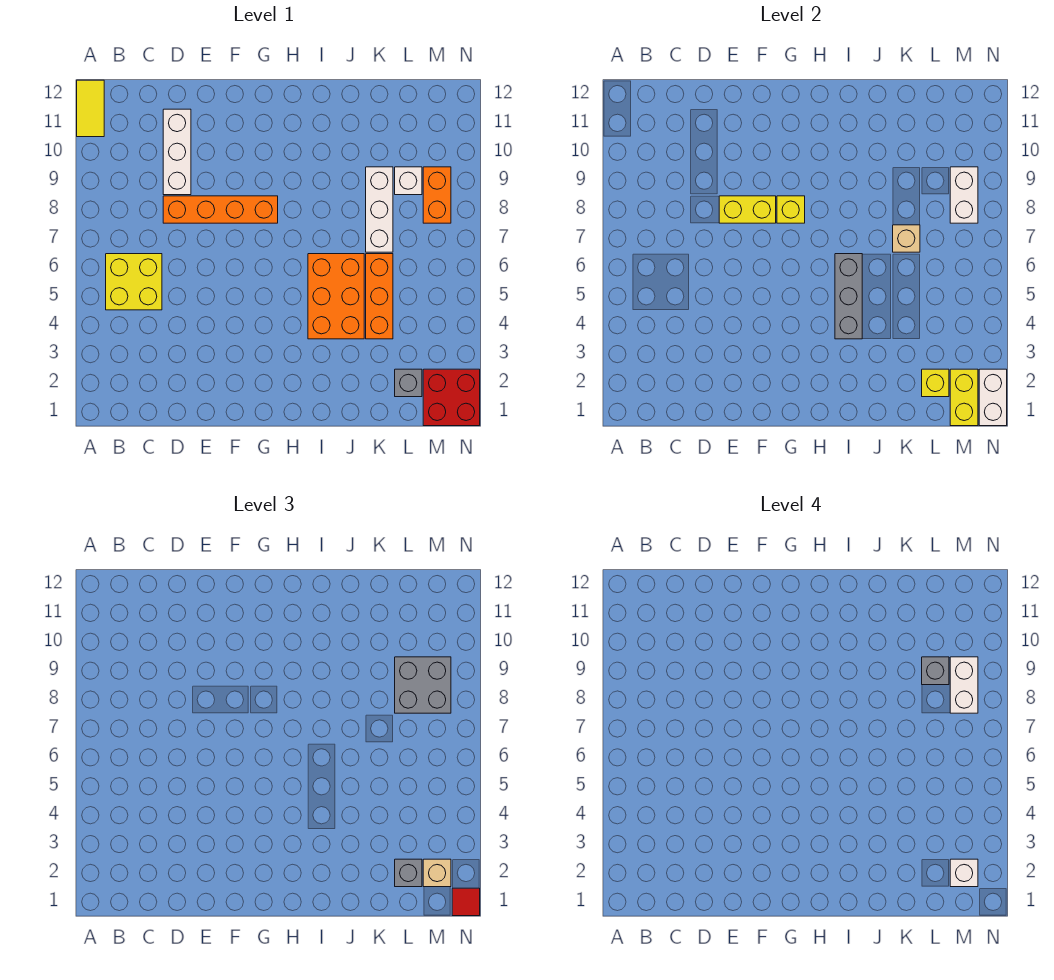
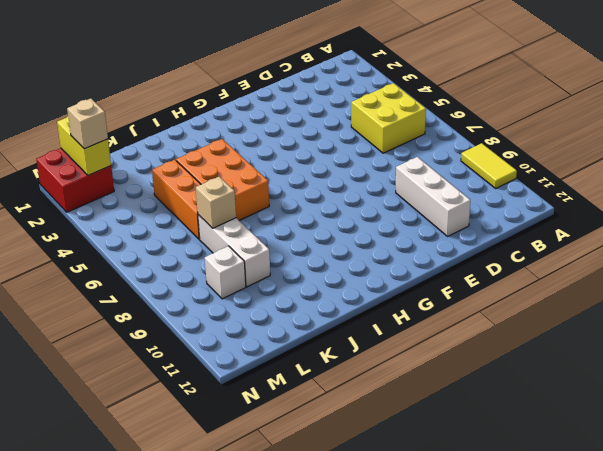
yellow 1x2 tile [461,143,517,188] -> yellow 1x2 tile moved to [77,80,104,137]
none -> orange 1x4 brick [163,196,278,223]
none -> grey 1x1 brick [395,369,422,397]
none -> orange 1x2 brick [423,167,451,223]

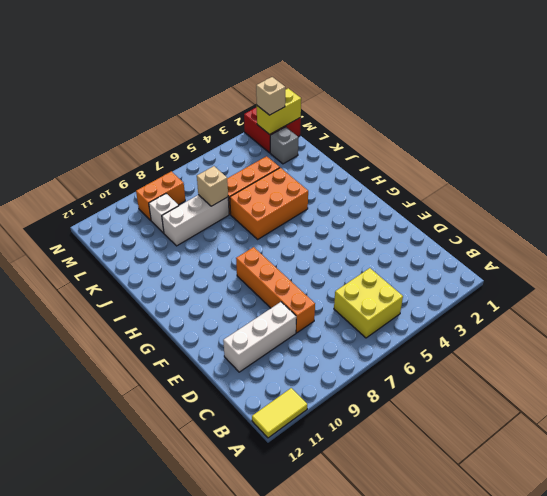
none -> yellow 1x2 brick [719,196,776,223]
none -> yellow 1x1 brick [777,196,805,223]
none -> grey 1x3 brick [835,254,862,339]

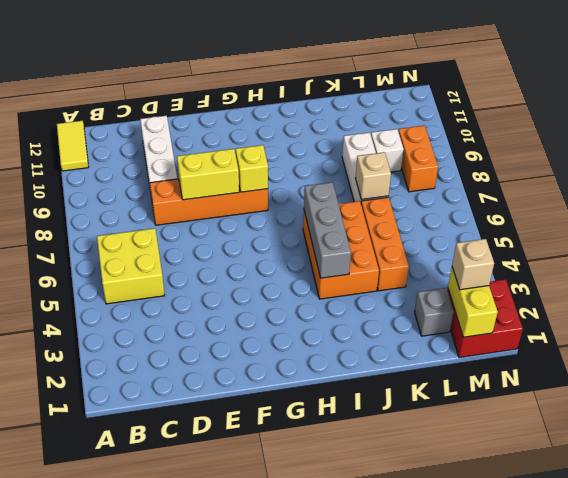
none -> yellow 1x1 brick [922,369,949,397]
none -> white 1x2 brick [950,167,978,223]
none -> white 1x2 brick [979,369,1007,426]

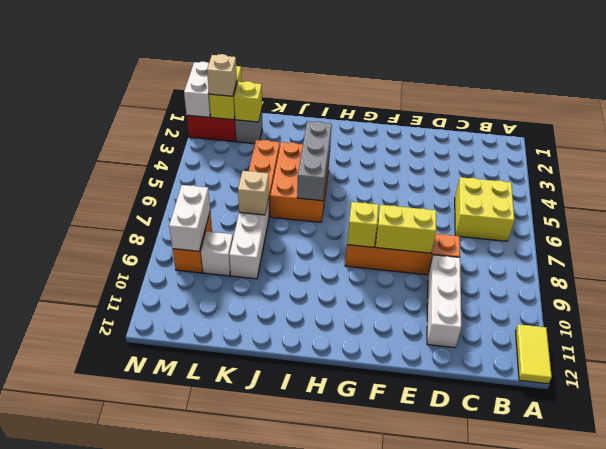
none -> grey 1x1 brick [395,859,422,887]
none -> grey 2x2 brick [395,657,451,713]
none -> red 1x1 tile [452,888,480,916]

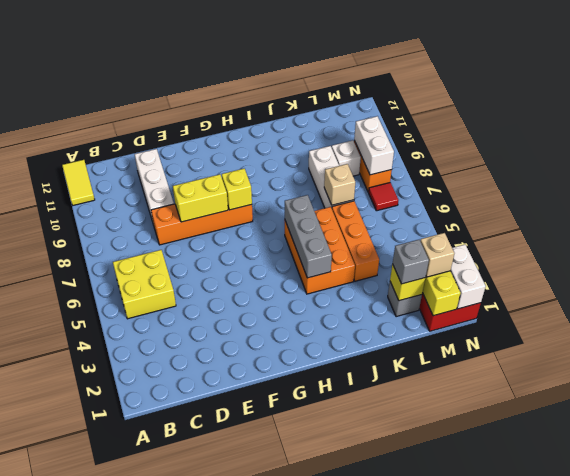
red 1x1 tile [369,183,398,211] -> red 1x1 tile moved to [452,888,480,916]
none -> grey 2x2 brick [395,657,451,713]
none -> grey 1x1 brick [922,657,949,685]
none -> white 1x1 brick [950,859,978,887]

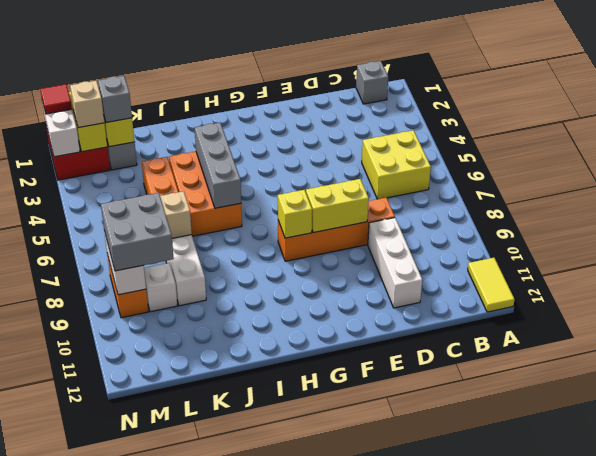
grey 1x1 brick [356,61,388,104] -> grey 1x1 brick moved to [922,657,949,685]
none -> white 1x1 brick [950,859,978,887]
none -> white 1x2 brick [950,657,978,713]

